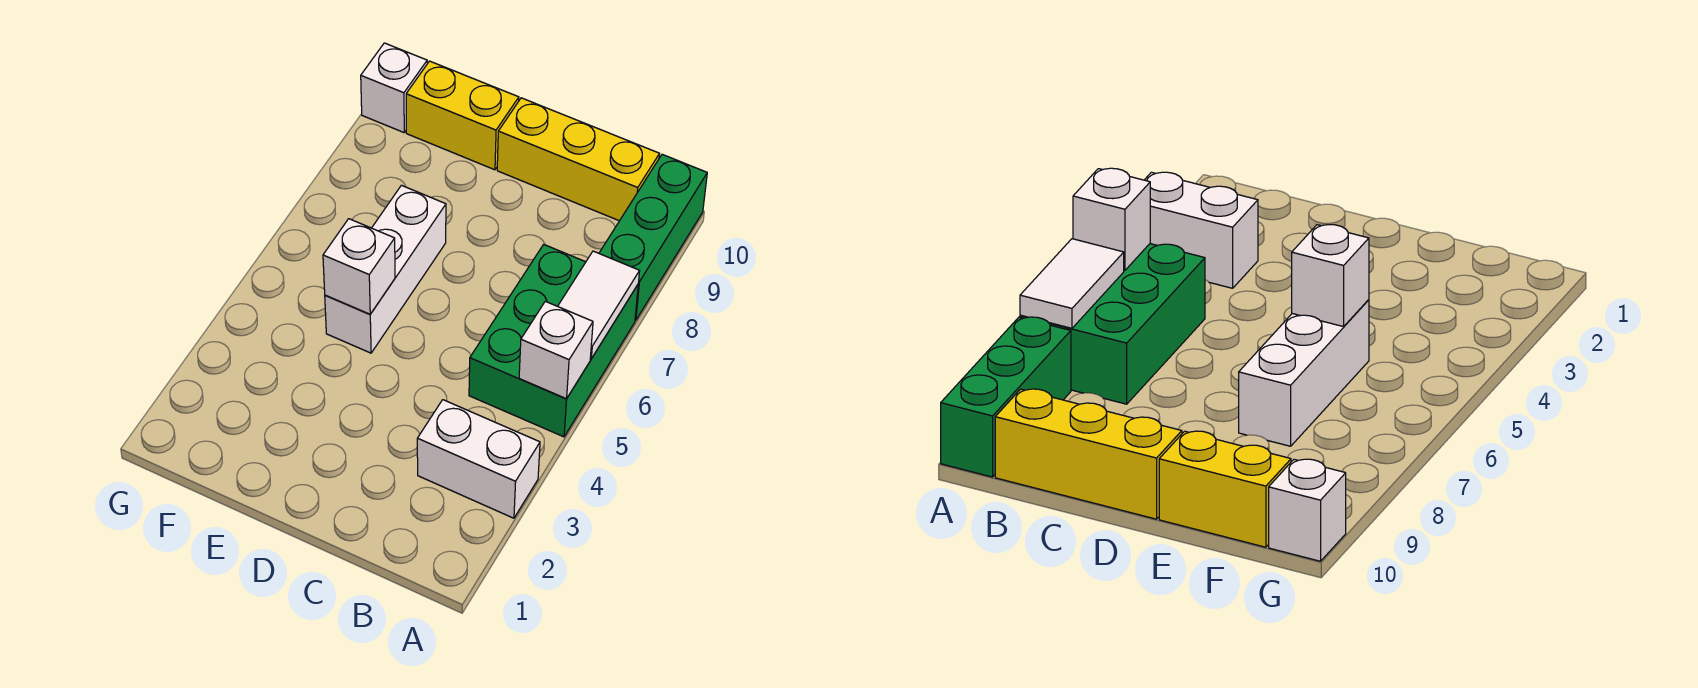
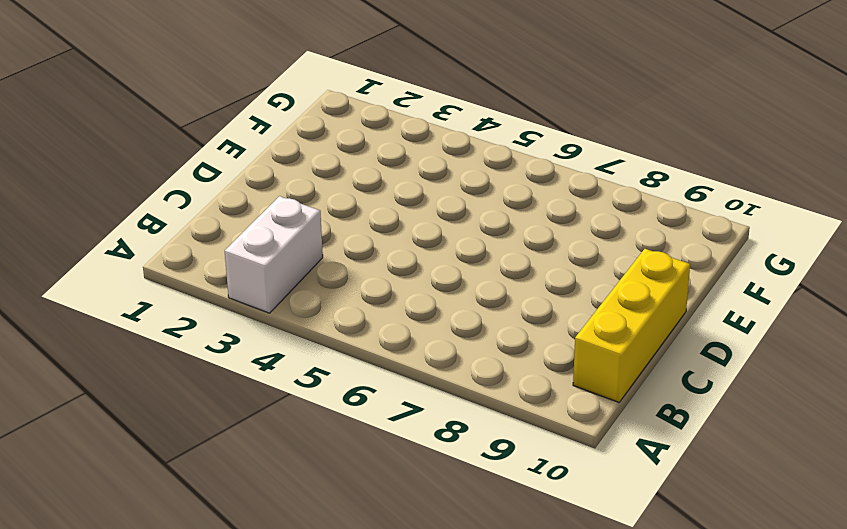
none -> green 2x3 brick [469,245,638,437]
none -> green 1x3 brick [599,154,707,320]

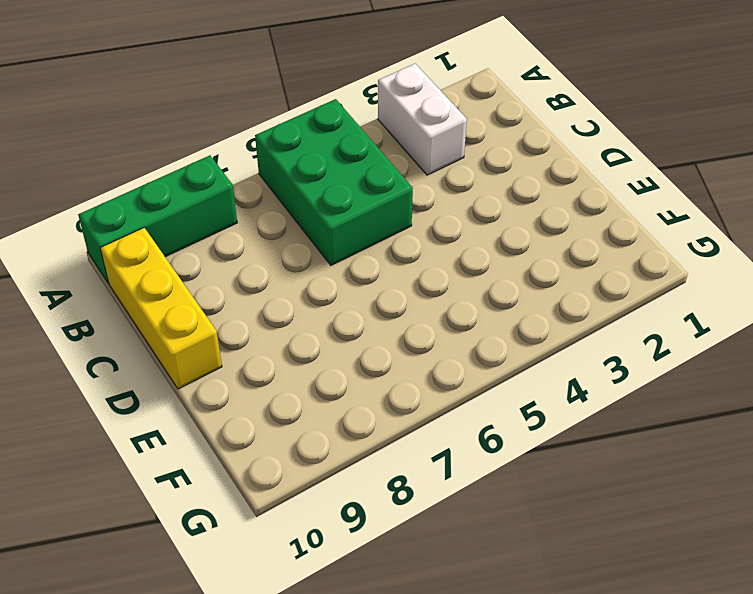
green 2x3 brick [255,99,413,265] -> green 2x3 brick turned to [469,245,638,437]
none -> white 1x3 brick [325,185,446,353]
none -> yellow 1x2 brick [406,61,519,170]

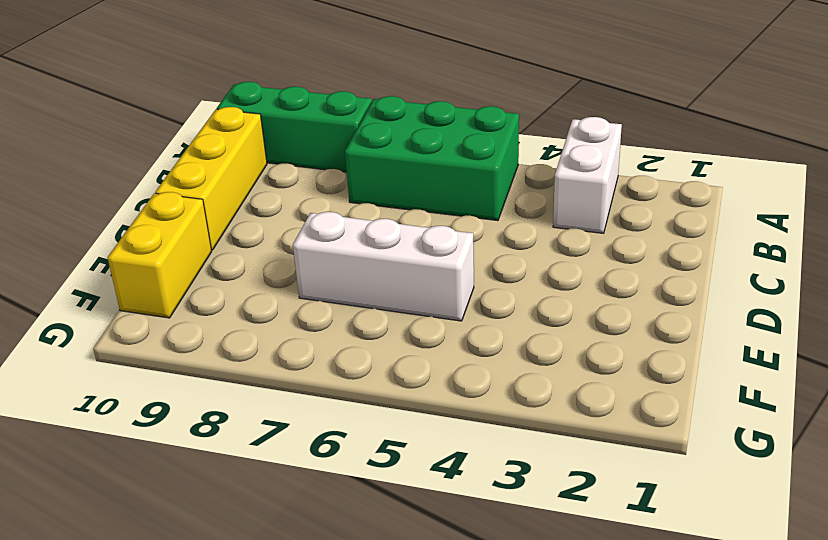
none -> white 1x1 brick [361,43,427,132]
none -> white 1x1 brick [519,301,593,399]

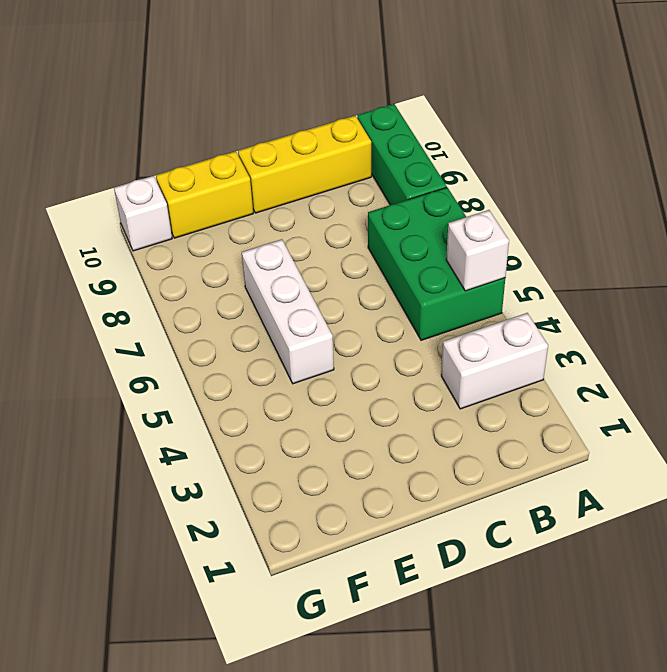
none -> white 1x2 tile [558,251,640,359]
none -> white 1x1 brick [323,219,395,314]

